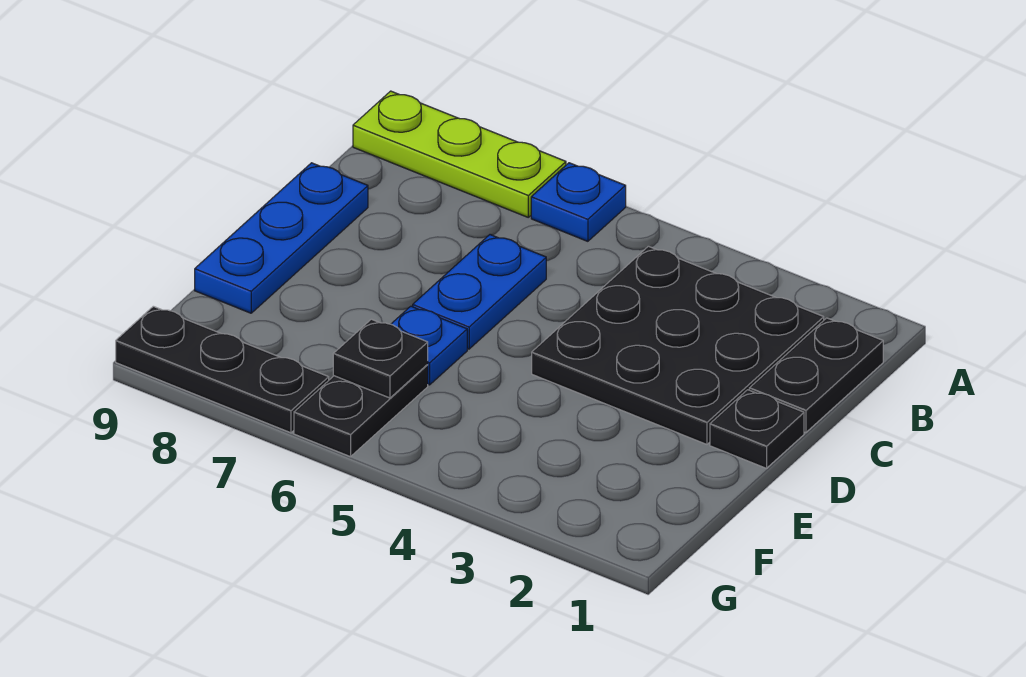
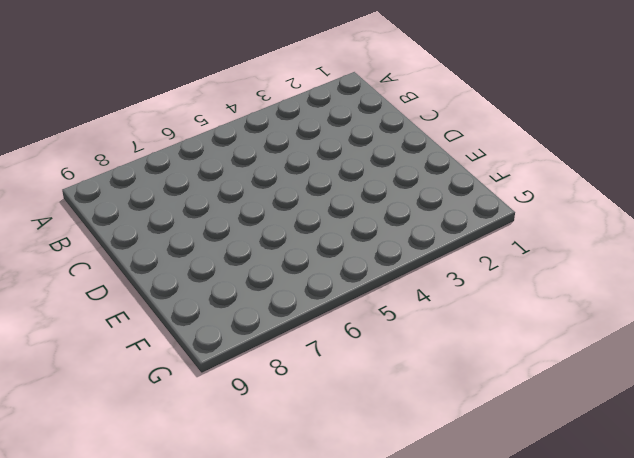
none -> blue 1x1 plate [531,163,626,241]
none -> lime 1x3 plate [353,91,566,217]

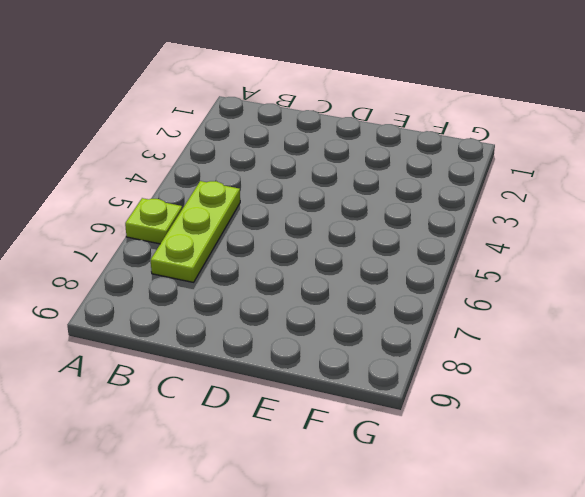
lime 1x1 plate [125,198,182,244] -> blue 1x1 plate [531,163,626,241]
lime 1x3 plate [151,181,240,282] -> lime 1x3 plate moved to [353,91,566,217]
none -> black 1x2 plate [749,318,883,432]
none -> black 3x3 plate [532,246,824,444]

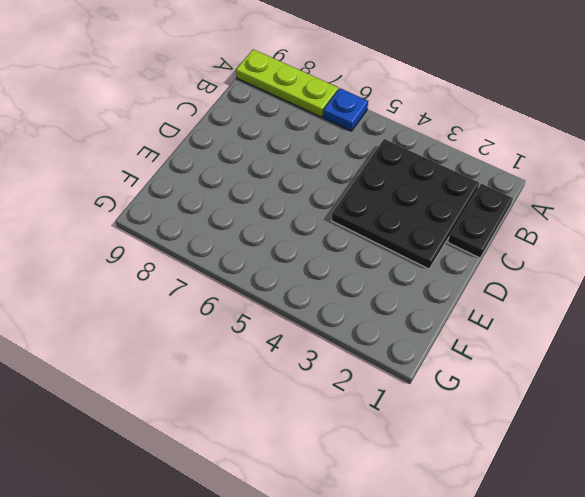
none -> blue 1x2 plate [413,235,546,349]
none -> blue 1x3 plate [195,163,368,313]

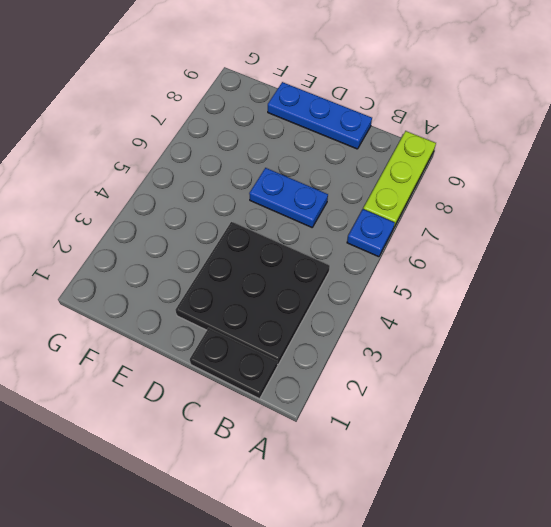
none -> black 1x1 plate [710,390,804,468]
none -> blue 1x1 plate [391,306,467,385]

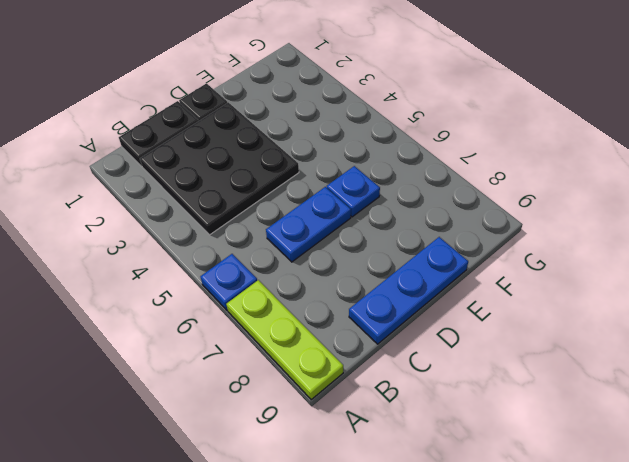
none -> black 1x2 plate [294,365,428,457]
none -> black 1x3 plate [116,306,329,433]

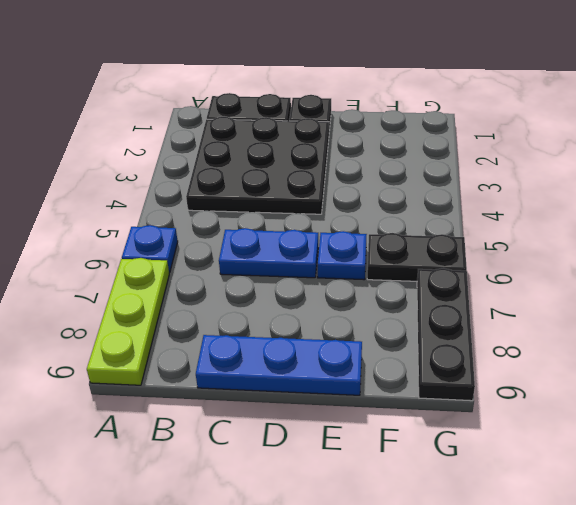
none -> black 1x1 plate [333,319,428,398]

